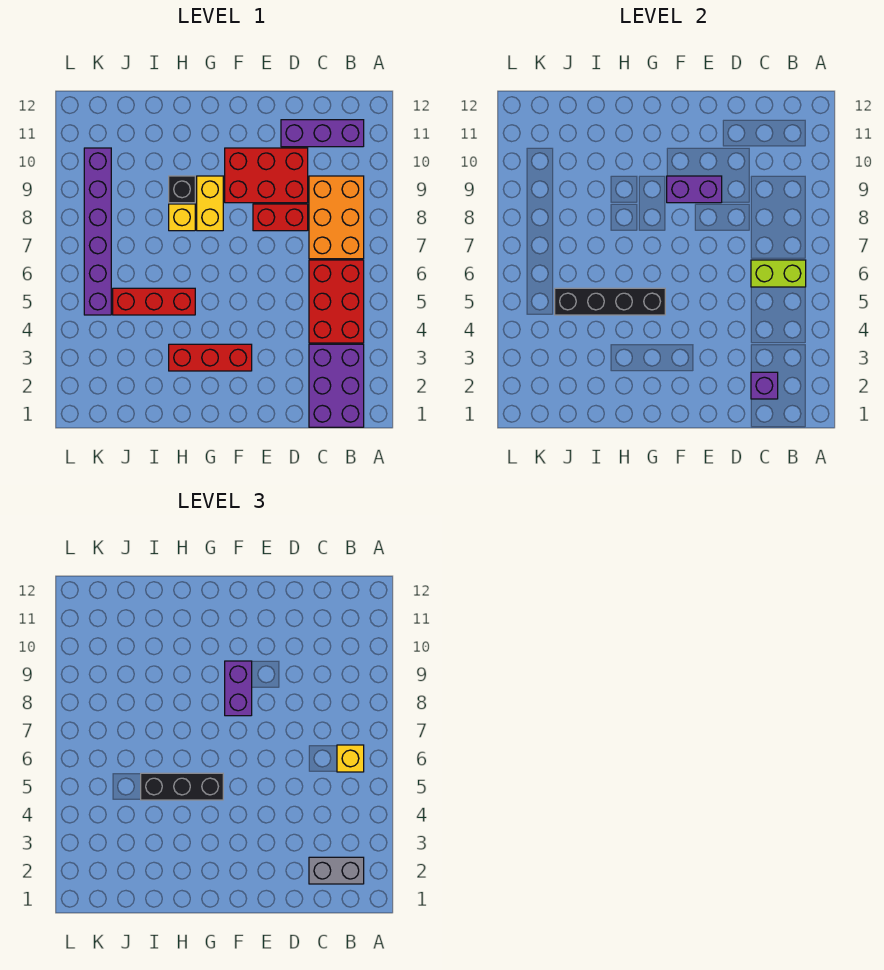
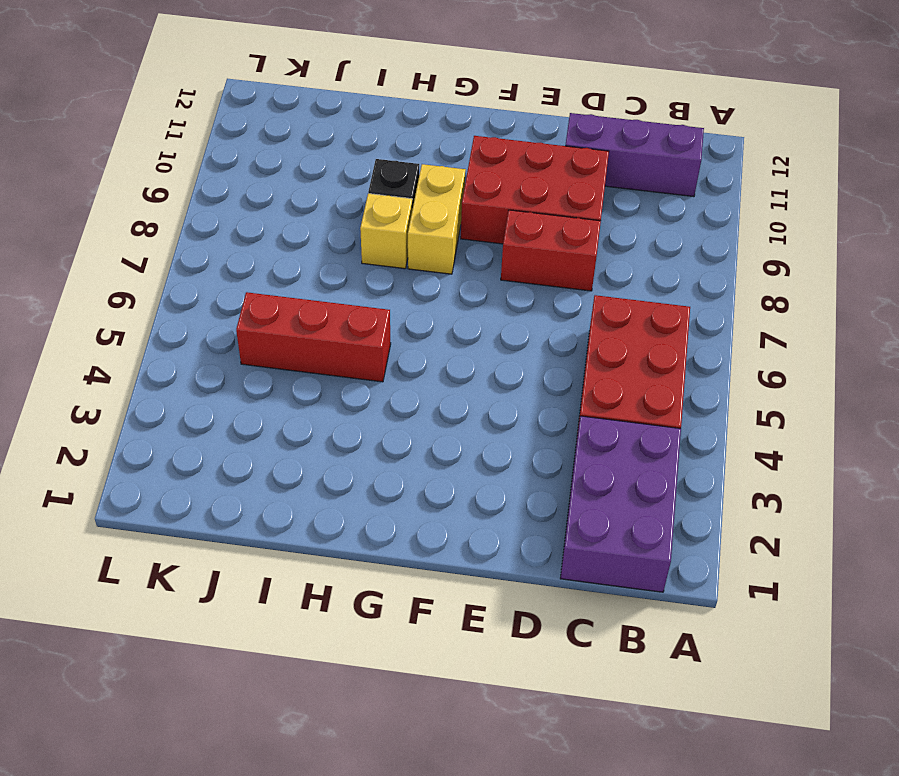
none -> orange 2x3 brick [309,176,364,259]
none -> red 1x3 brick [169,344,252,371]
none -> purple 1x6 brick [84,148,111,315]

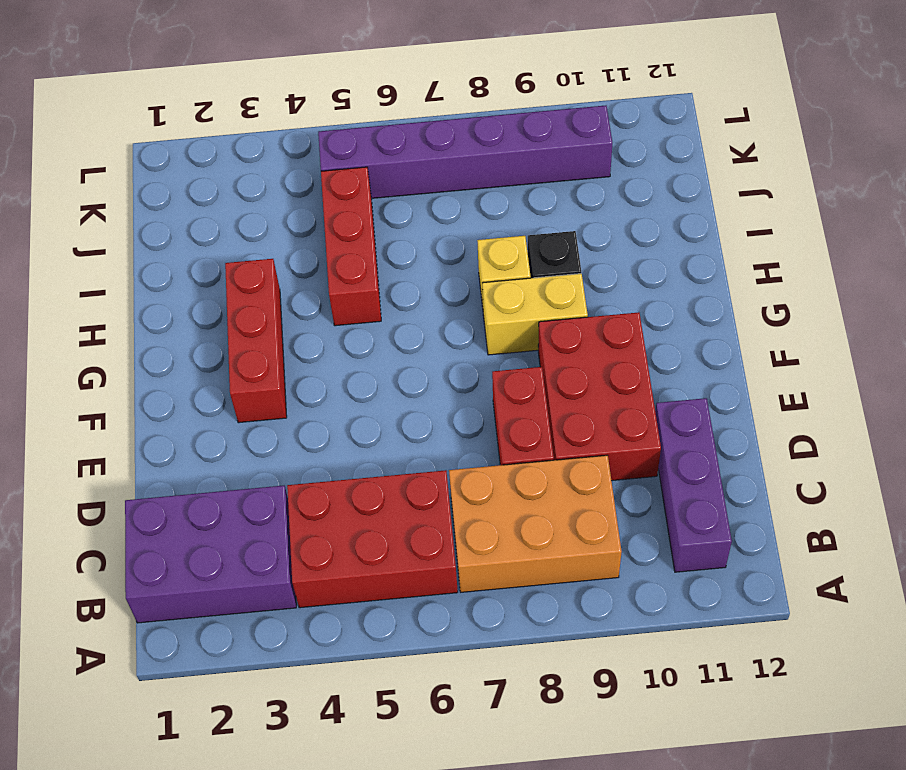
none -> lime 1x2 brick [751,260,806,287]
none -> purple 1x1 brick [751,372,778,399]
none -> purple 1x2 brick [667,176,722,203]

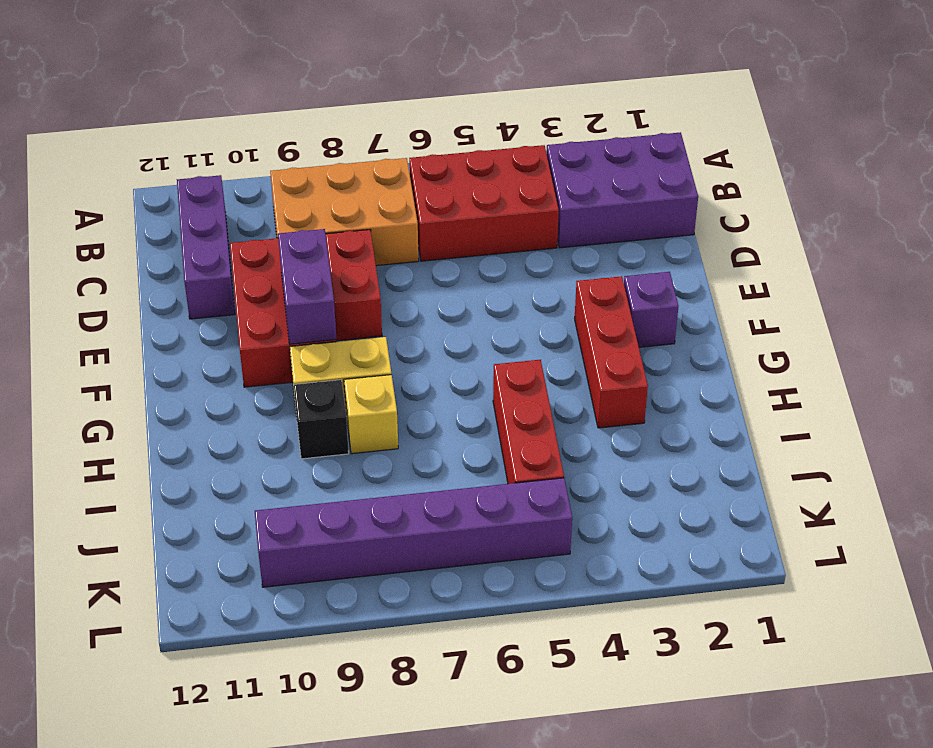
purple 1x1 brick [624,272,679,347] -> purple 1x1 brick moved to [751,372,778,399]
none -> lime 1x2 brick [751,260,806,287]
none -> black 1x4 brick [555,288,665,315]
none -> grey 1x2 brick [309,857,364,884]

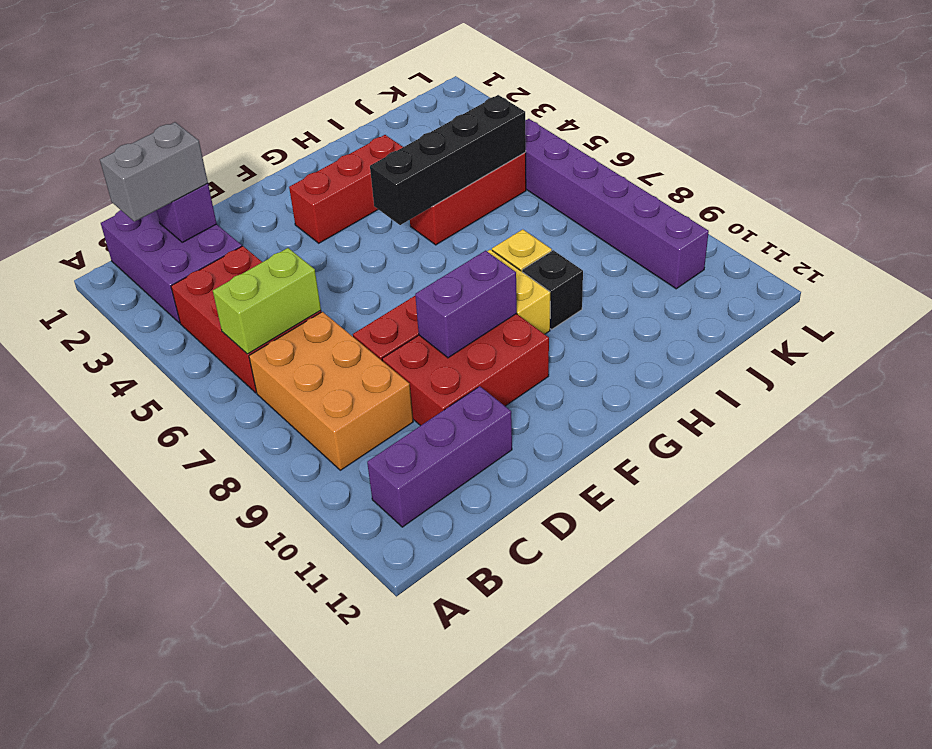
none -> yellow 1x1 brick [337,745,364,772]
none -> purple 1x2 brick [225,661,252,716]
none -> black 1x3 brick [141,773,223,800]

